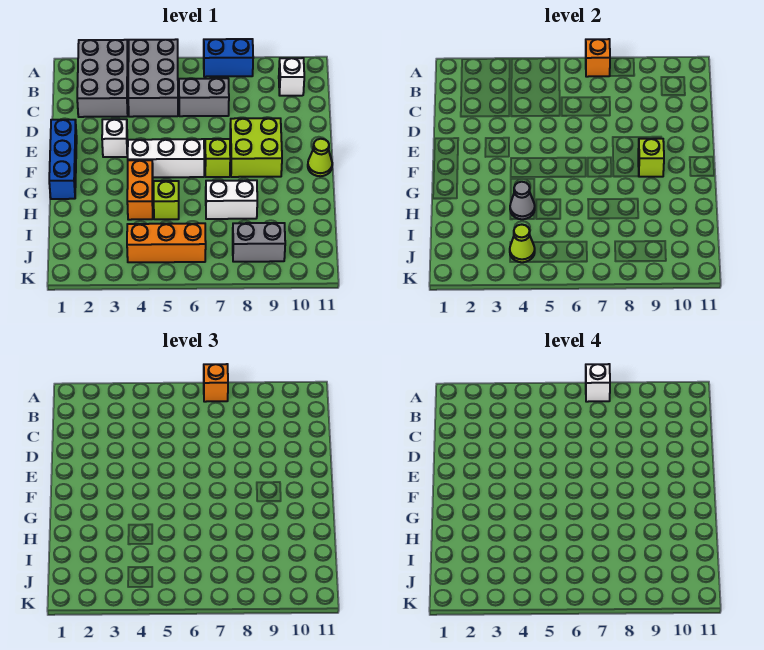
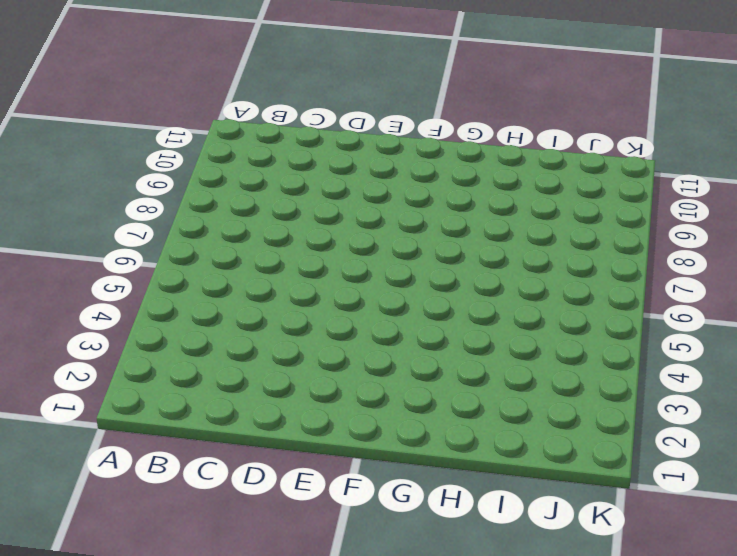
none -> grey 2x3 brick [77,40,128,117]
none -> grey 2x3 brick [128,39,178,117]
none -> blue 1x2 brick [204,39,253,77]

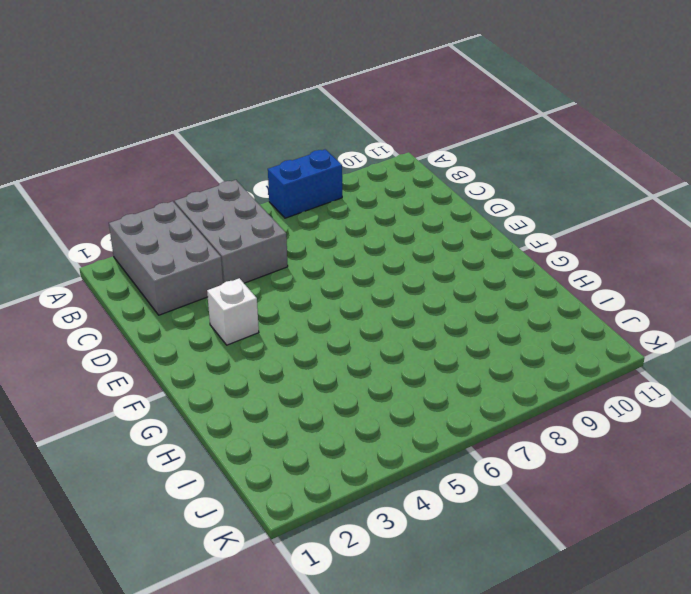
none -> white 1x1 brick [279,58,304,96]
none -> grey 1x2 brick [179,78,229,116]
none -> blue 1x3 brick [49,120,77,199]

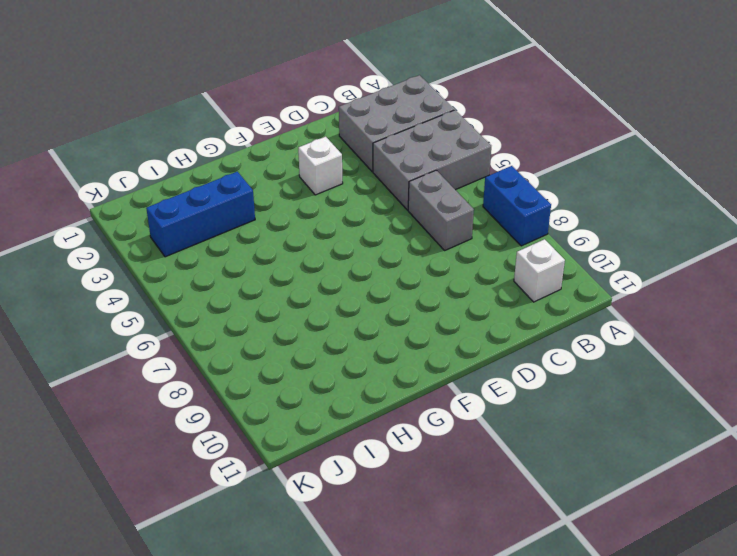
blue 1x3 brick [146,172,255,257] -> blue 1x3 brick moved to [49,120,77,199]
none -> lime 2x2 brick [230,118,282,177]
none -> white 1x3 brick [128,139,204,177]
none -> lime 1x1 brick [205,139,230,177]

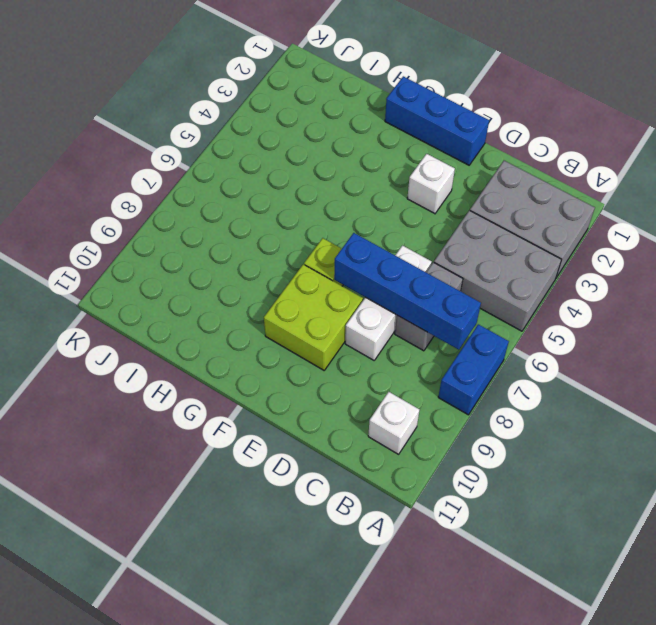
blue 1x4 brick [334,233,481,350] -> none
white 1x3 brick [345,246,432,360] -> white 1x3 brick moved to [128,139,204,177]
none -> lime 1x1 cone [308,139,332,176]
none -> orange 1x2 brick [127,160,153,220]
none -> lime 1x1 brick [154,181,179,219]

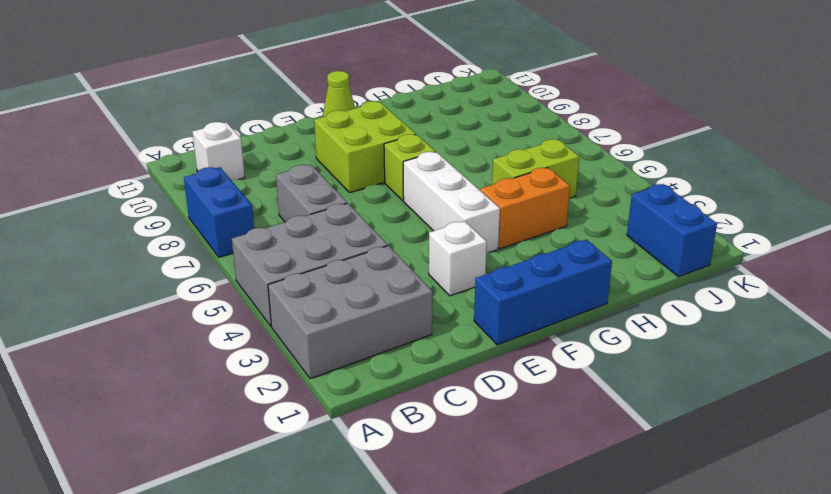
lime 1x2 brick [492,139,579,198] -> lime 1x1 brick [154,181,179,219]
blue 1x2 brick [627,184,717,277] -> none
none -> white 1x2 brick [206,180,257,219]
none -> orange 1x3 brick [127,223,206,262]
none -> grey 1x2 brick [233,223,285,262]

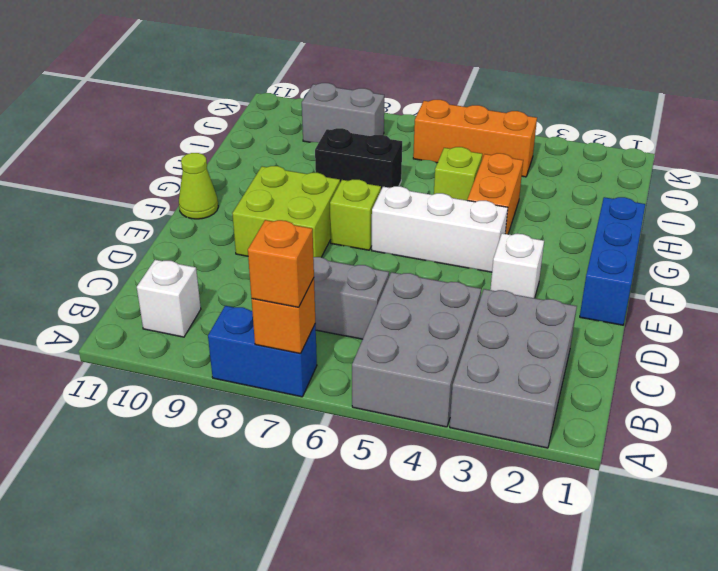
black 1x2 brick [315,128,402,189] -> white 1x2 brick [206,180,257,219]
none -> lime 1x1 brick [638,139,664,177]
none -> grey 1x1 cone [510,182,535,219]
none -> lime 1x1 cone [510,225,535,262]

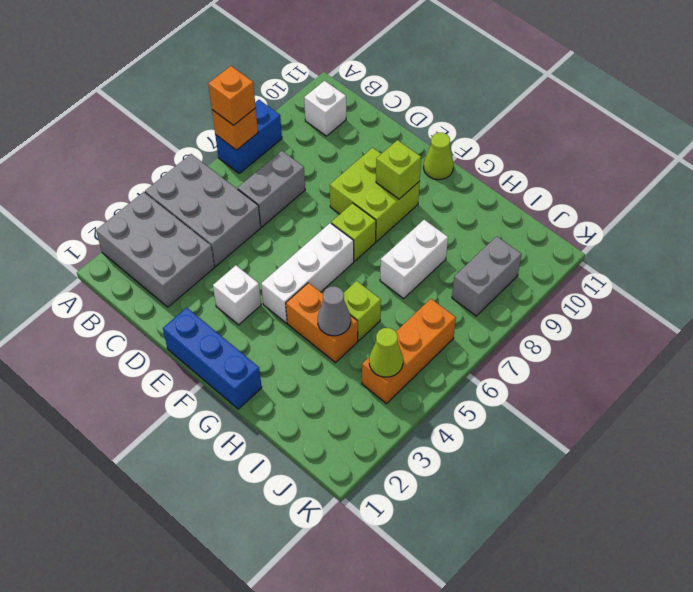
none -> white 1x1 brick [586,364,610,402]

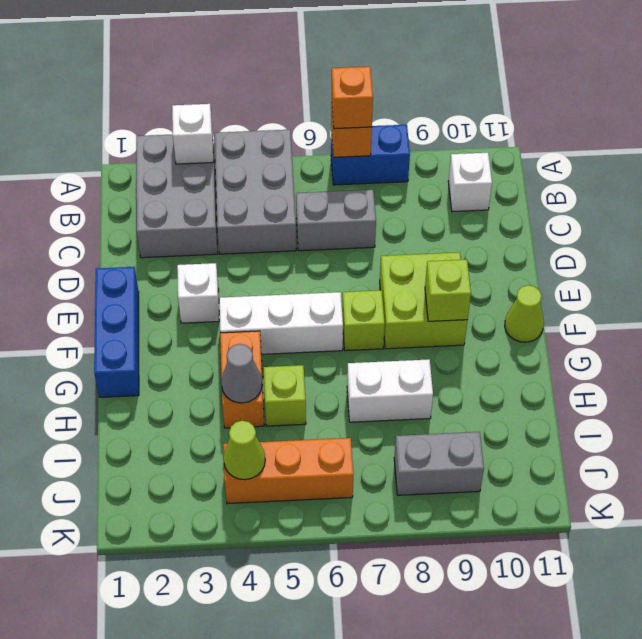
white 1x1 brick [172,104,213,164] -> white 1x1 brick moved to [586,364,610,402]

